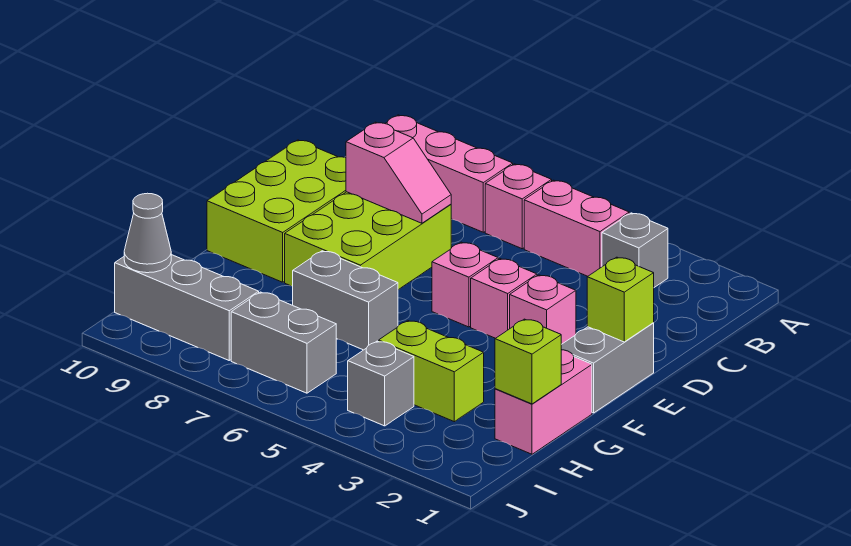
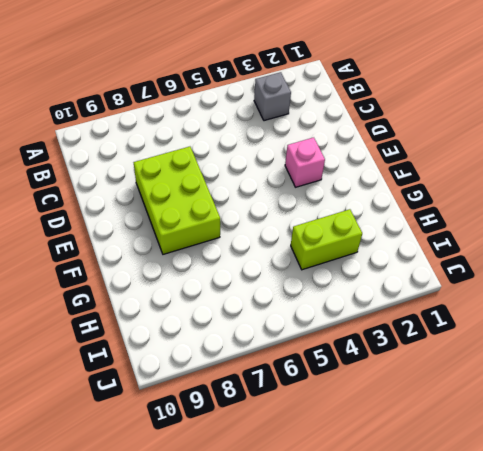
none -> pink 1x2 brick [524,180,629,276]
none -> pink 1x1 brick [485,164,552,249]
none -> pink 1x3 brick [385,115,513,232]

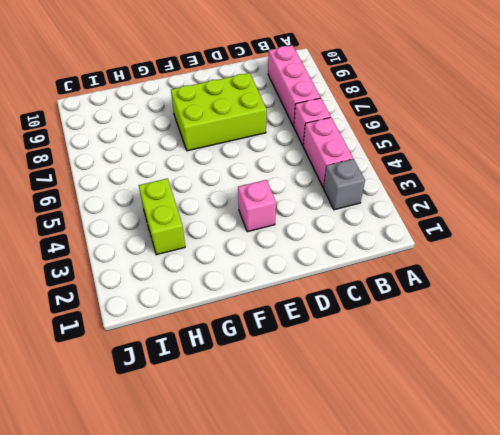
none -> lime 2x3 brick [207,140,346,282]
none -> grey 1x2 brick [561,323,654,413]
none -> pink 1x1 brick [471,259,537,338]

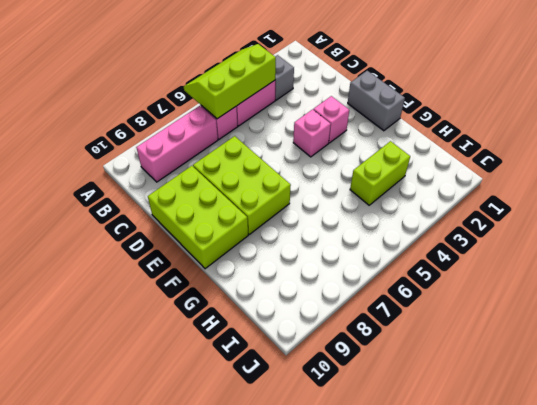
lime 2x3 slope [184,44,276,119] -> none
none -> pink 1x1 brick [432,242,498,327]
none -> pink 1x2 brick [495,350,592,454]
none -> grey 1x2 brick [293,251,398,350]

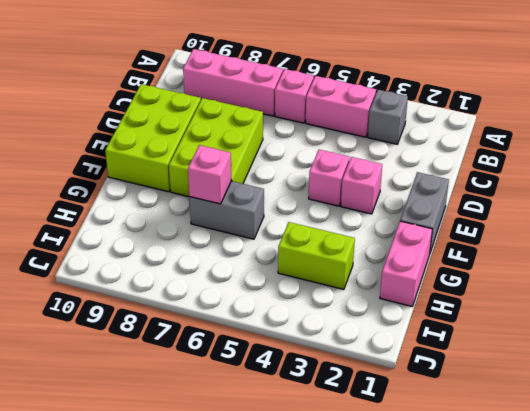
pink 1x1 brick [188,145,231,204] -> pink 1x1 brick moved to [432,242,498,327]
none -> grey 1x1 brick [348,341,414,426]
none -> grey 1x2 brick [231,292,336,393]
none -> grey 1x3 brick [115,255,259,360]

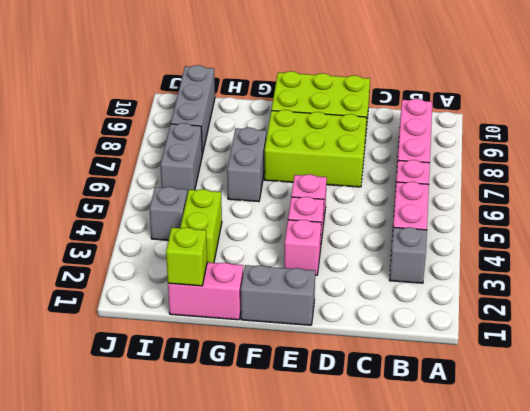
none -> pink 1x2 slope [346,122,451,223]
none -> lime 1x1 brick [587,257,654,342]
none -> grey 1x1 cone [124,193,171,273]

